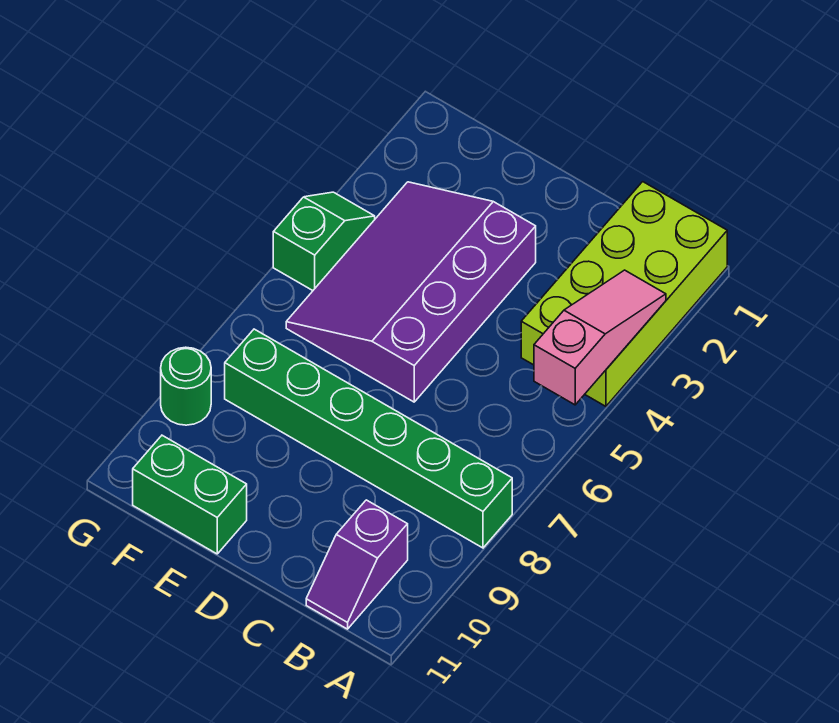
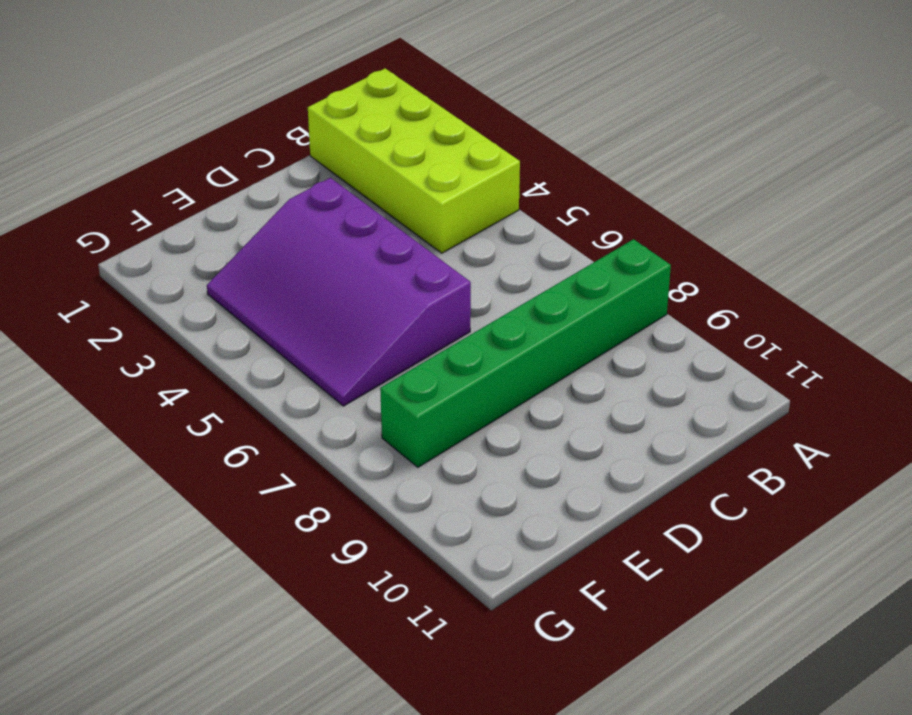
none -> purple 1x2 slope [306,500,408,629]
none -> green 1x2 brick [133,435,247,554]

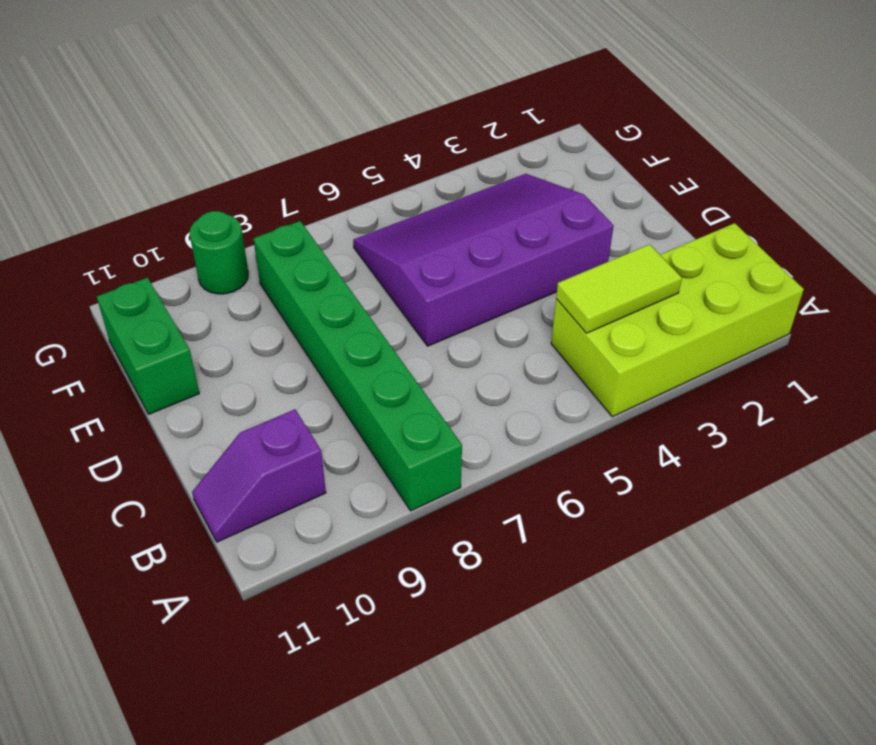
lime 1x2 tile [556,244,682,333] -> none
none -> green 1x2 slope [273,192,375,291]
none -> pink 1x3 slope [534,270,666,405]

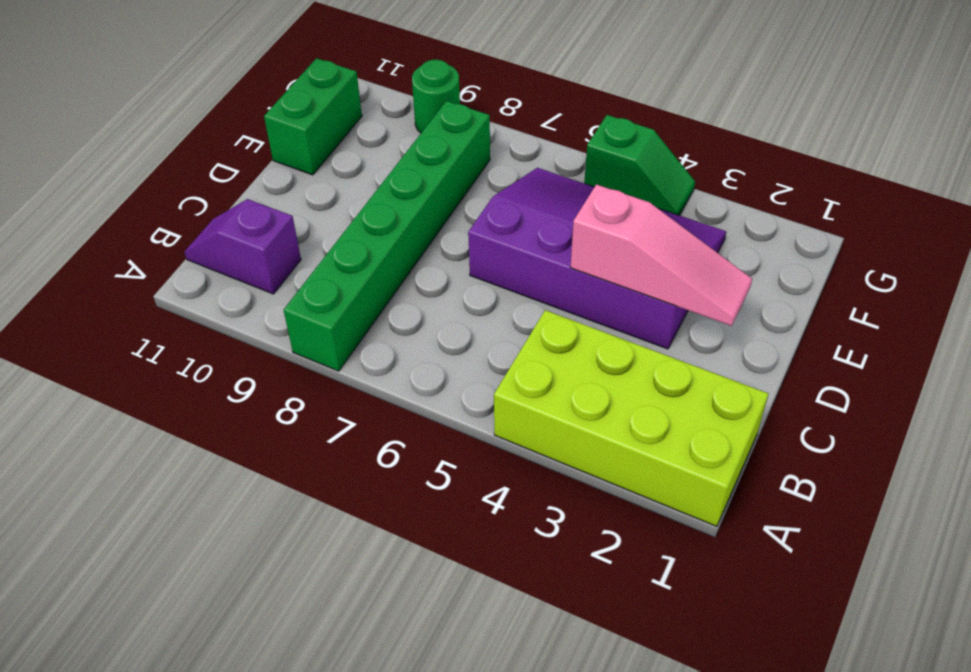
pink 1x3 slope [570,184,752,326] -> pink 1x3 slope moved to [534,270,666,405]

